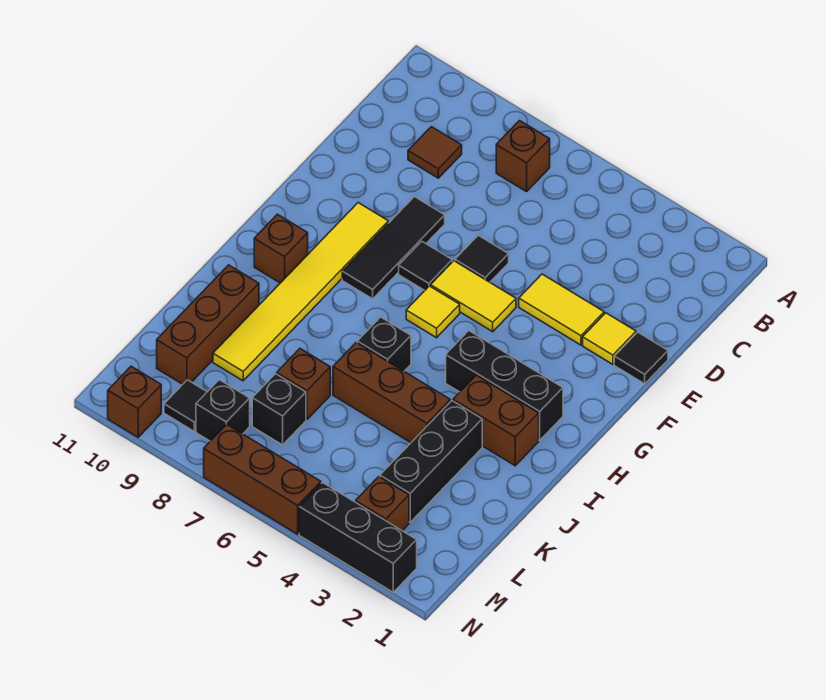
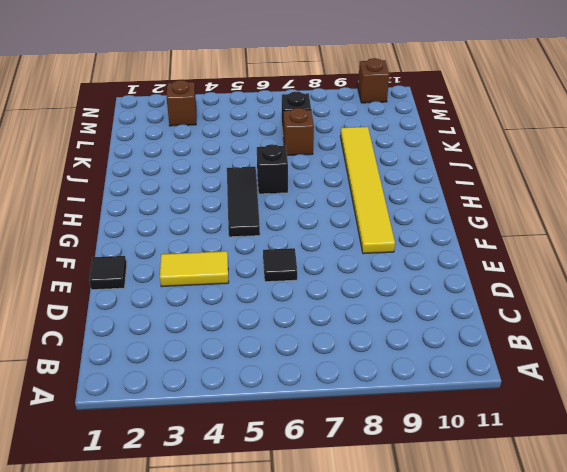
black 1x3 tile [227,167,260,237] -> black 1x3 tile moved to [342,197,445,299]
none -> brown 1x1 brick [496,121,550,192]
none -> brown 1x1 tile [408,127,462,178]
none -> yellow 1x1 tile [583,313,636,364]

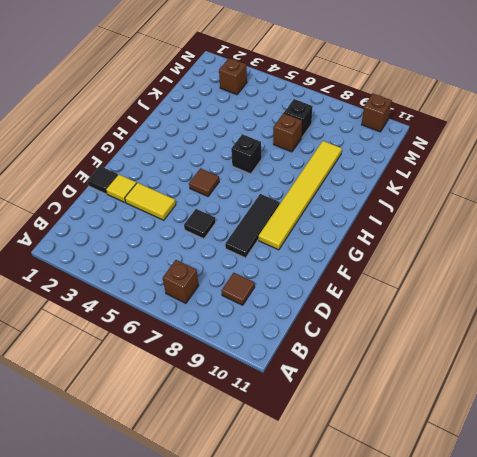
brown 1x1 tile [189,168,219,196] -> none
none -> yellow 1x2 tile [431,261,516,332]
none -> black 1x1 tile [399,242,452,290]
none -> yellow 1x1 tile [406,286,460,338]

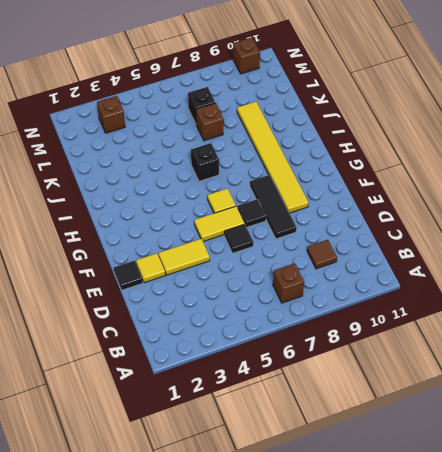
none -> black 1x3 brick [446,331,563,440]
none -> brown 1x1 brick [254,214,308,283]
none -> brown 1x2 brick [453,375,539,466]

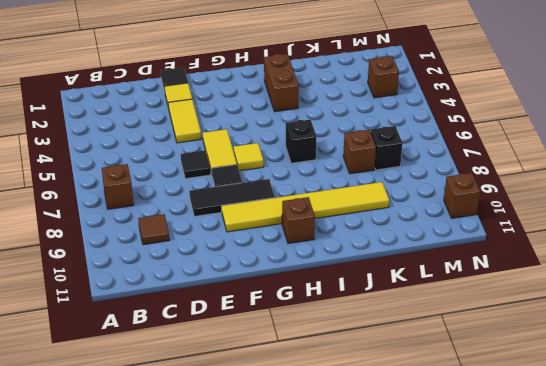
none -> black 1x3 brick [446,331,563,440]
none -> black 1x3 brick [380,401,482,522]
none -> brown 1x3 brick [333,342,450,442]

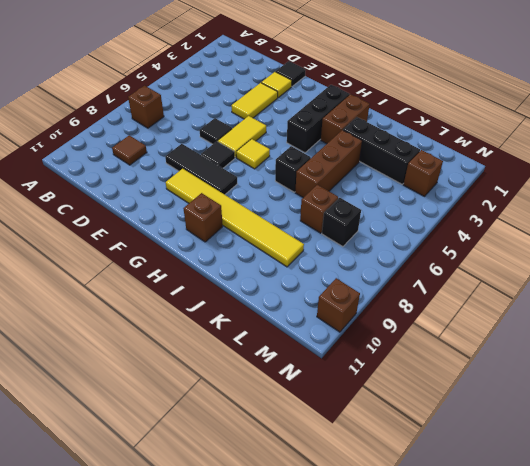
none -> brown 1x3 brick [157,265,259,384]
none -> black 1x1 brick [196,380,250,441]
none -> black 1x1 tile [164,380,207,431]

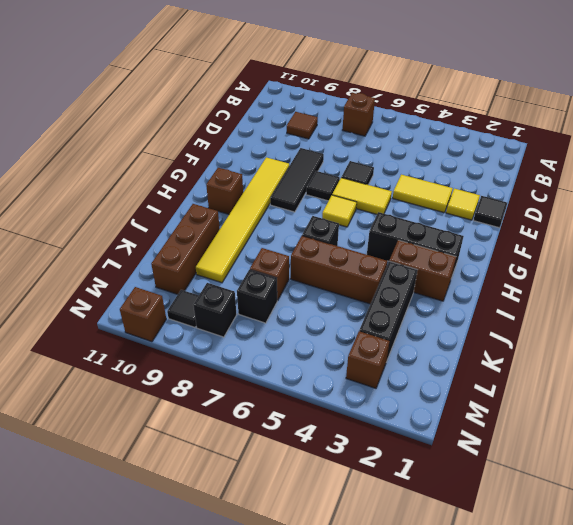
none -> black 1x3 brick [299,483,417,592]
none -> brown 1x3 brick [204,424,321,534]

